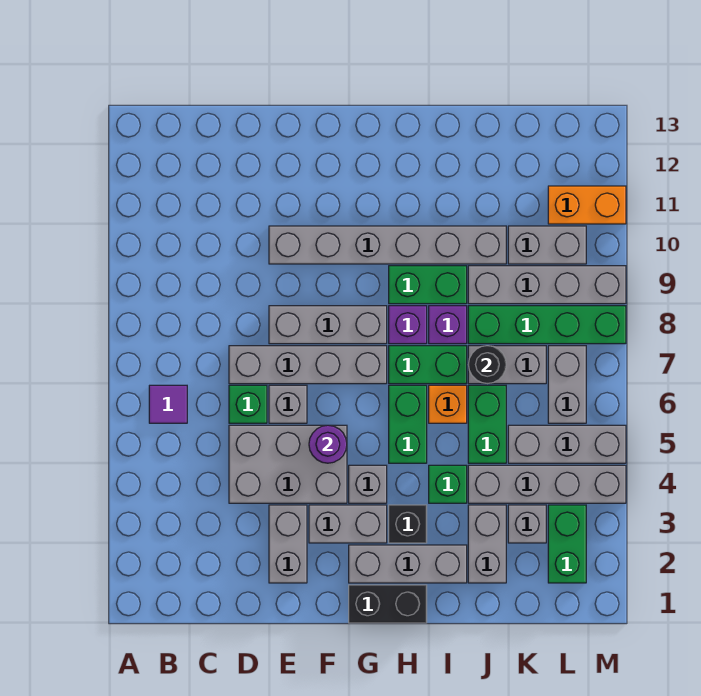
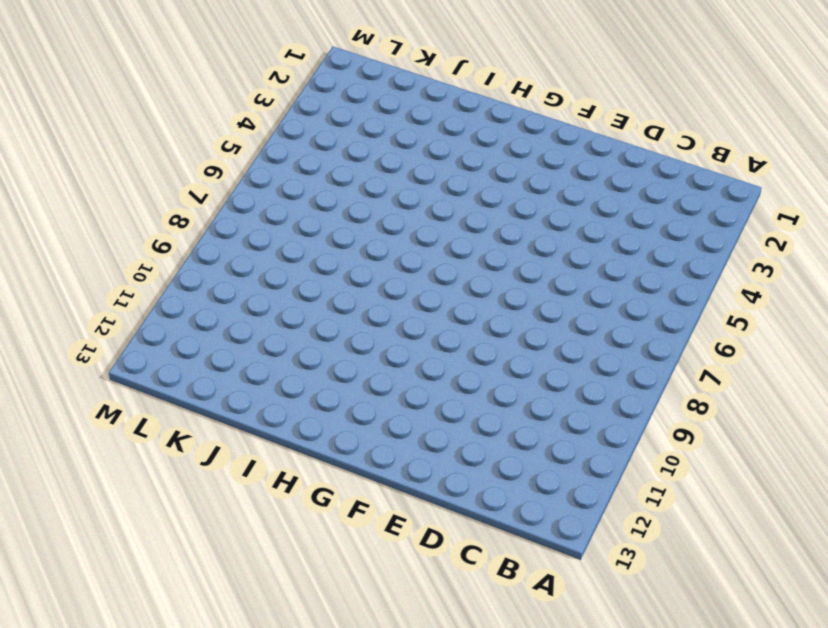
none -> purple 1x1 tile [149,385,187,423]
none -> grey 2x3 brick [229,425,347,503]
none -> green 1x1 brick [229,385,267,423]
none -> grey 1x4 brick [229,346,387,384]

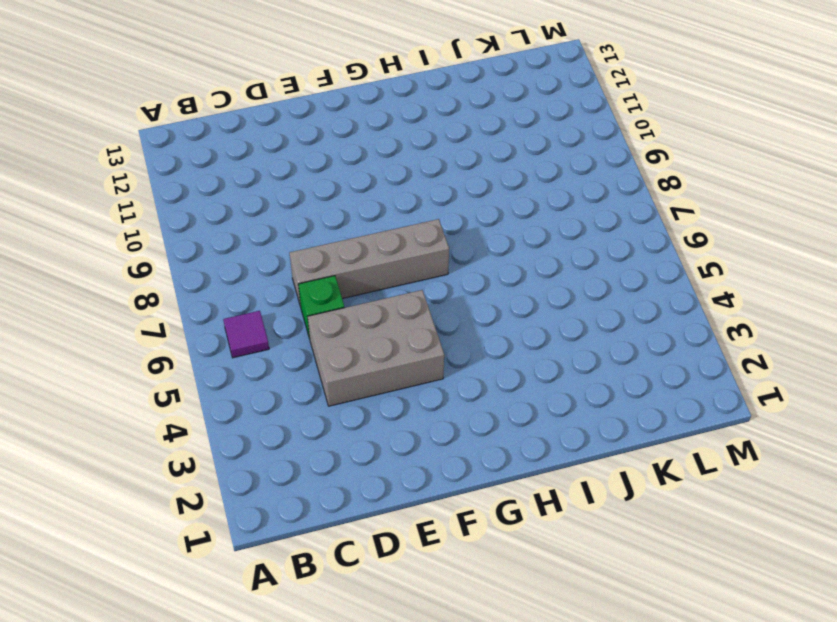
none -> grey 1x2 brick [269,505,307,583]
none -> grey 1x1 brick [269,385,307,423]
none -> grey 1x3 brick [269,306,387,344]
none -> grey 1x6 brick [269,226,506,264]

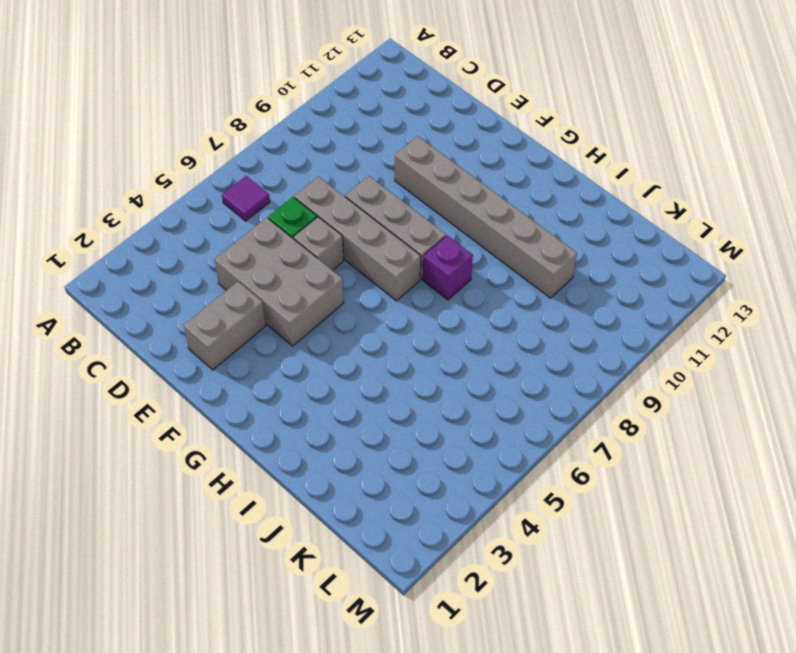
none -> grey 1x2 brick [309,505,387,543]
none -> black 1x2 brick [349,585,427,623]
none -> grey 1x3 brick [349,545,467,583]
none -> grey 1x1 brick [349,465,387,503]

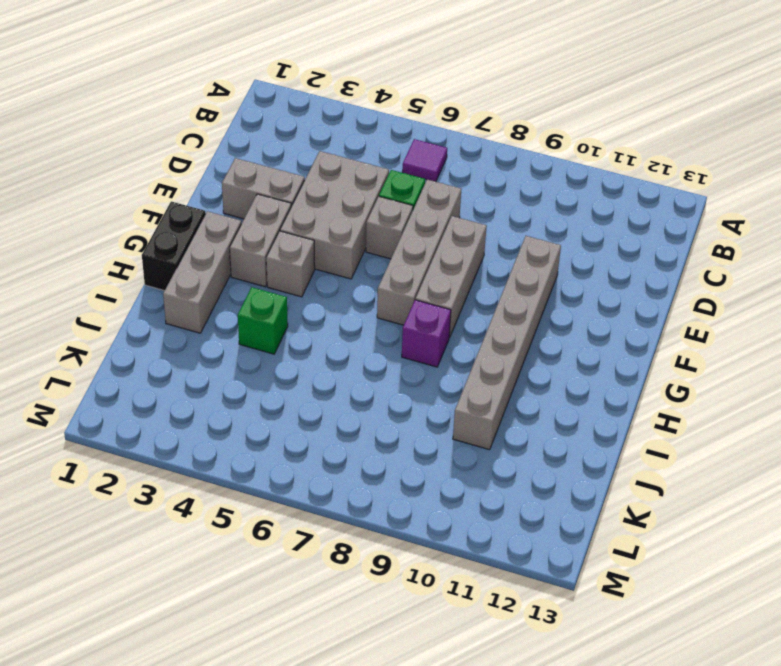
none -> black 1x1 brick [389,505,427,543]
none -> green 1x2 brick [389,385,427,463]
none -> green 1x2 brick [389,346,467,384]
none -> green 1x2 brick [389,266,467,304]

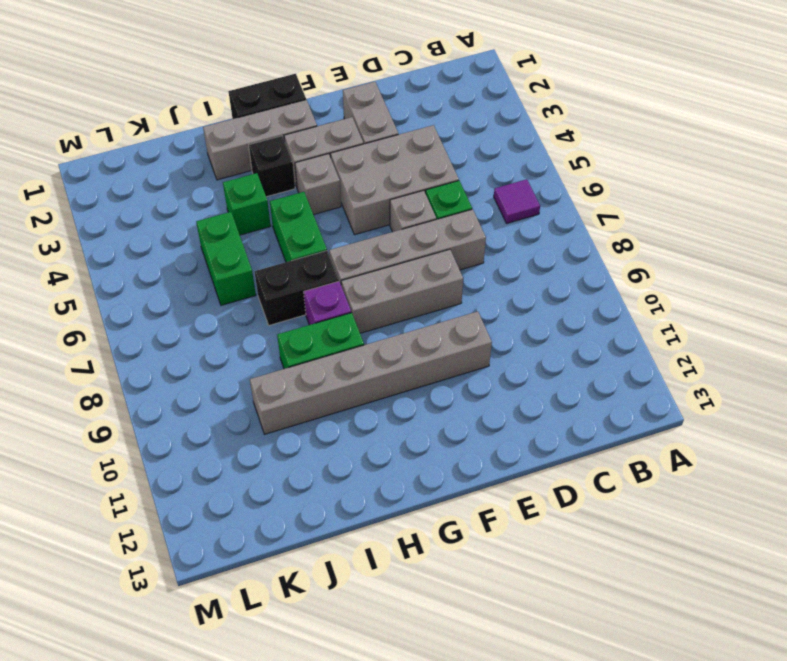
black 1x2 brick [255,251,339,325] -> green 1x2 brick [389,346,467,384]
none -> orange 1x1 brick [429,385,467,423]
none -> purple 1x1 brick [429,306,467,344]
none -> grey 1x2 brick [468,505,506,583]
none -> grey 1x4 brick [468,465,626,503]

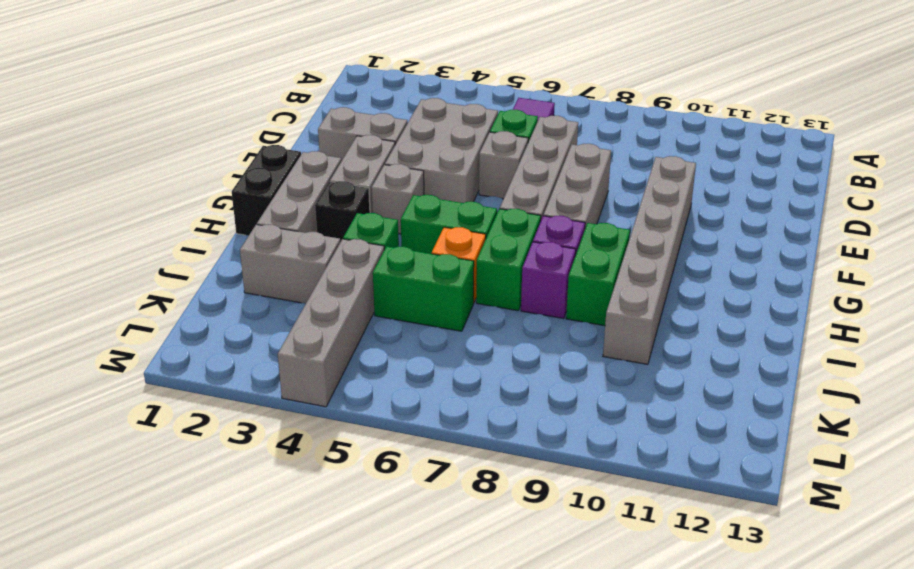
none -> grey 1x2 brick [468,346,546,384]
none -> green 1x4 brick [468,306,626,344]
none -> grey 1x4 brick [468,266,626,304]
none -> grey 1x1 brick [508,505,546,543]

